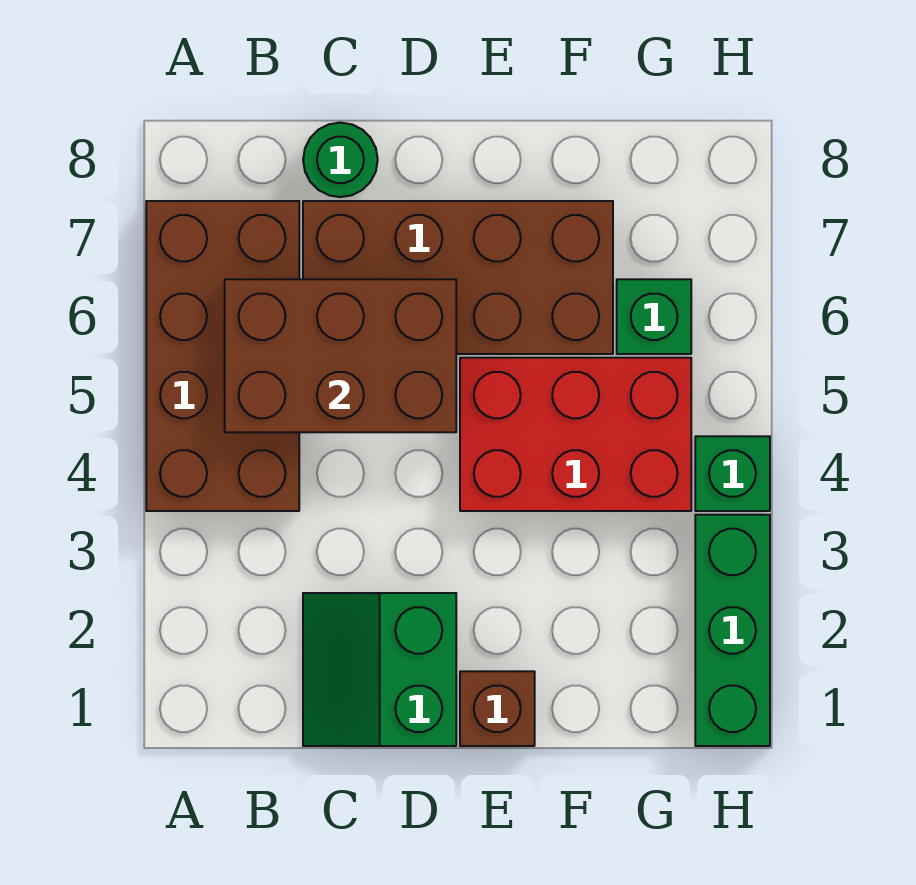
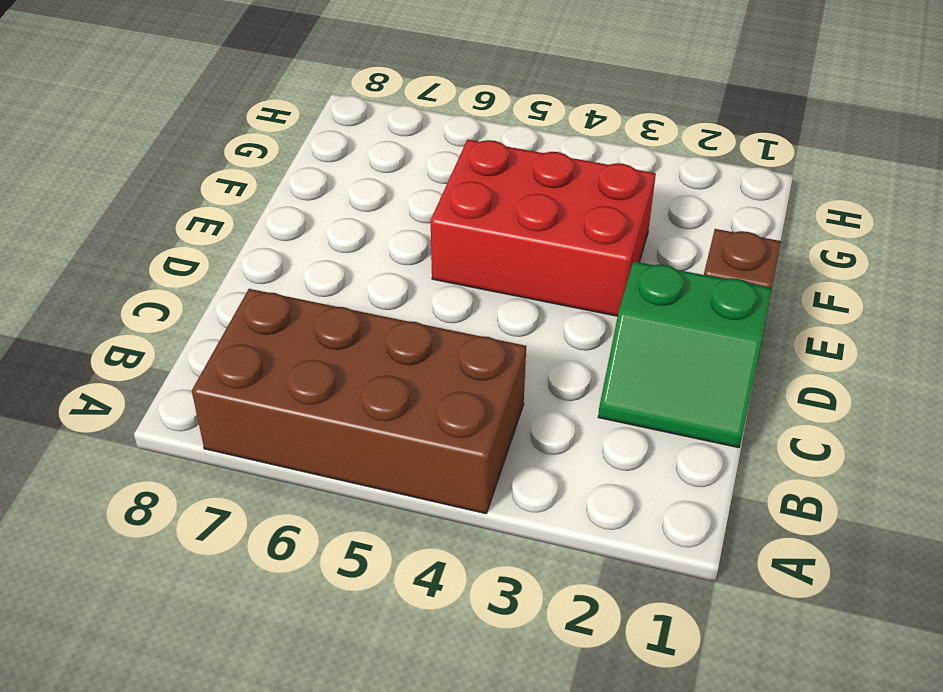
red 2x3 brick [431,140,656,316] -> red 2x3 brick turned to [460,358,691,511]
none -> brown 2x4 brick [303,201,613,354]
none -> green 1x1 round brick [303,123,378,197]

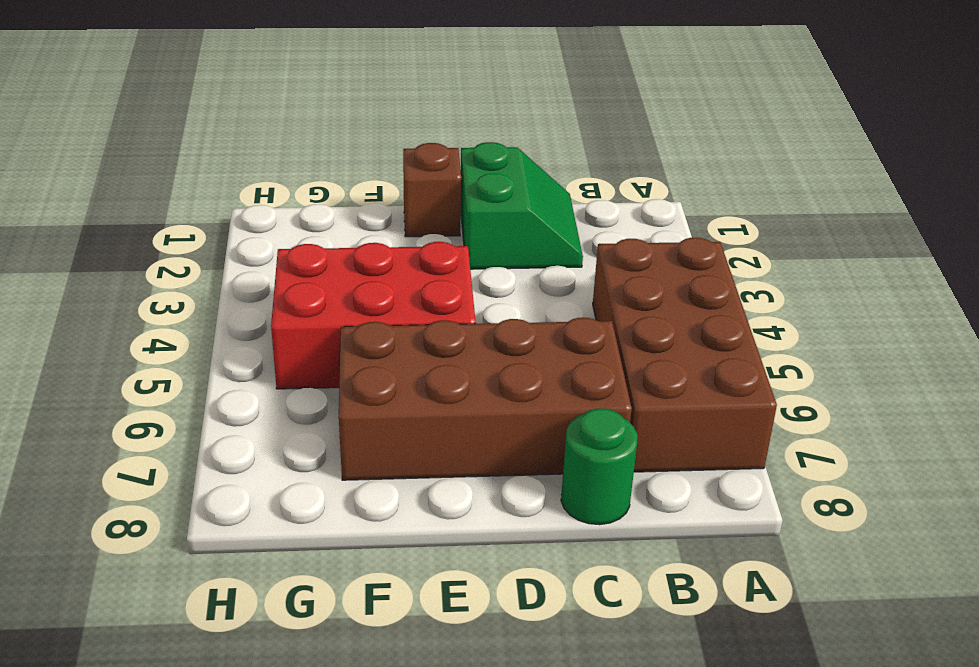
none -> green 1x1 brick [617,279,691,354]
none -> green 1x3 brick [695,515,770,746]

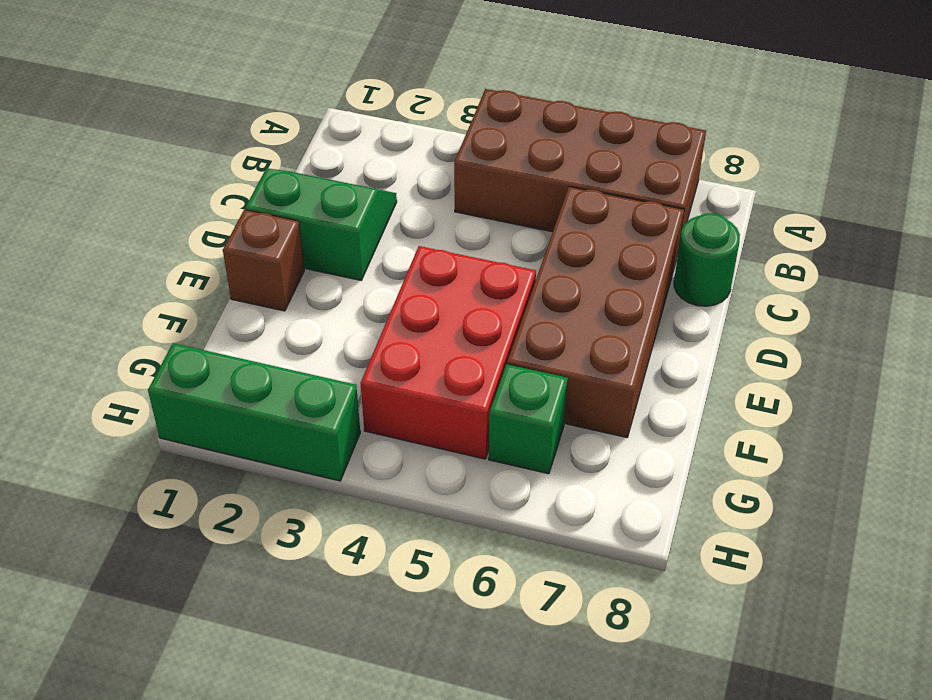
none -> green 1x1 brick [695,436,770,511]
none -> brown 2x3 brick [225,279,456,432]

